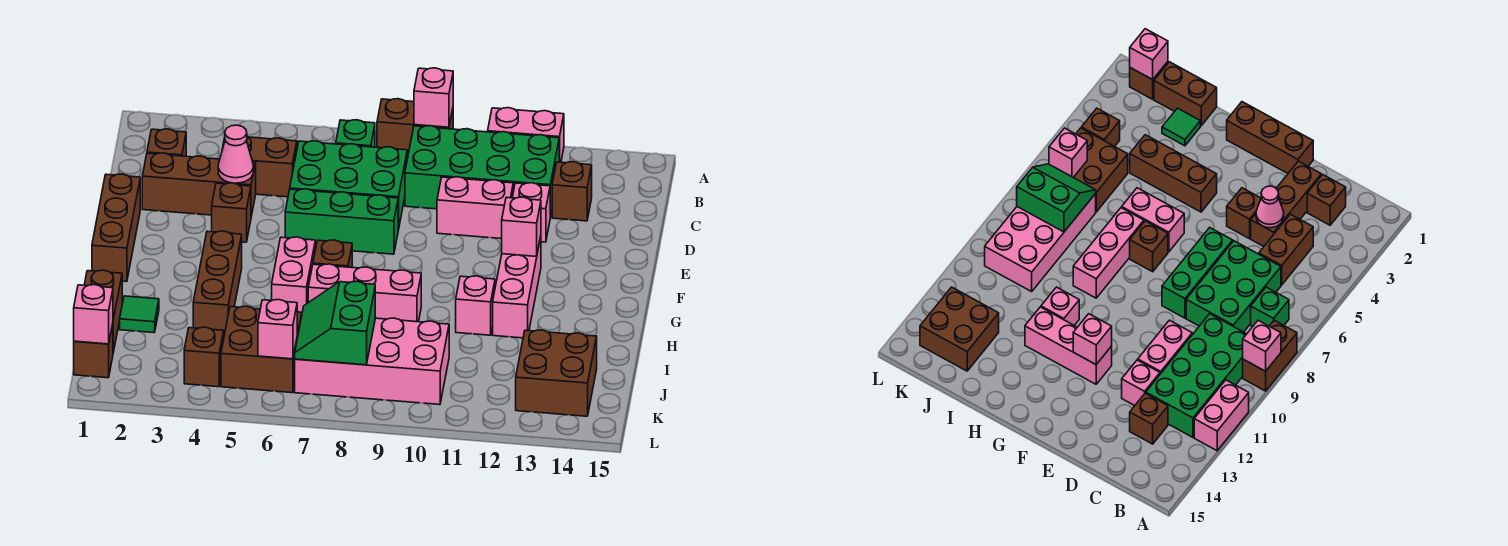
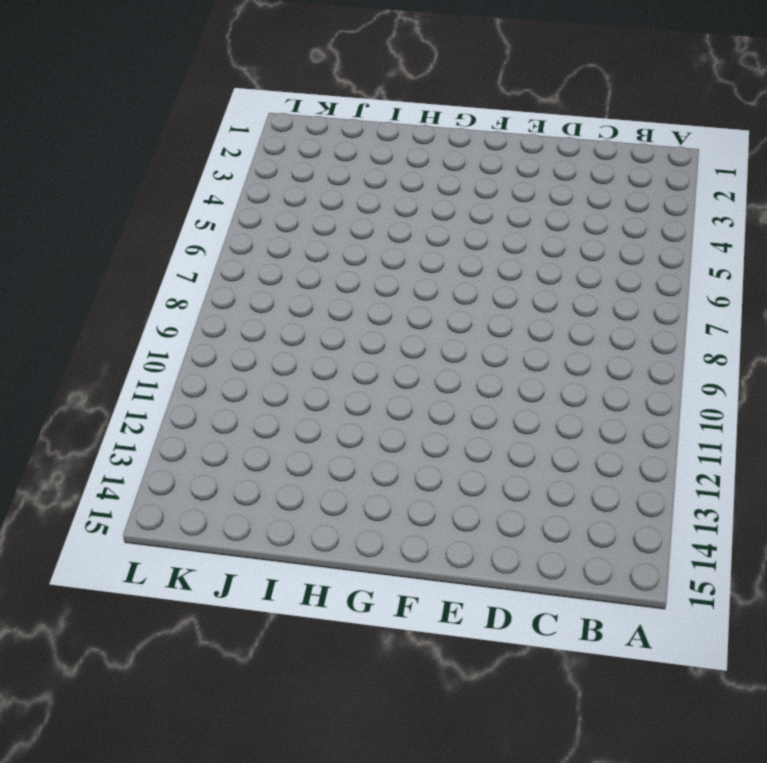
none -> brown 1x2 brick [377,99,453,158]
none -> pink 1x2 brick [488,108,564,162]
none -> green 1x1 brick [336,120,375,147]
none -> green 2x4 brick [405,126,559,217]

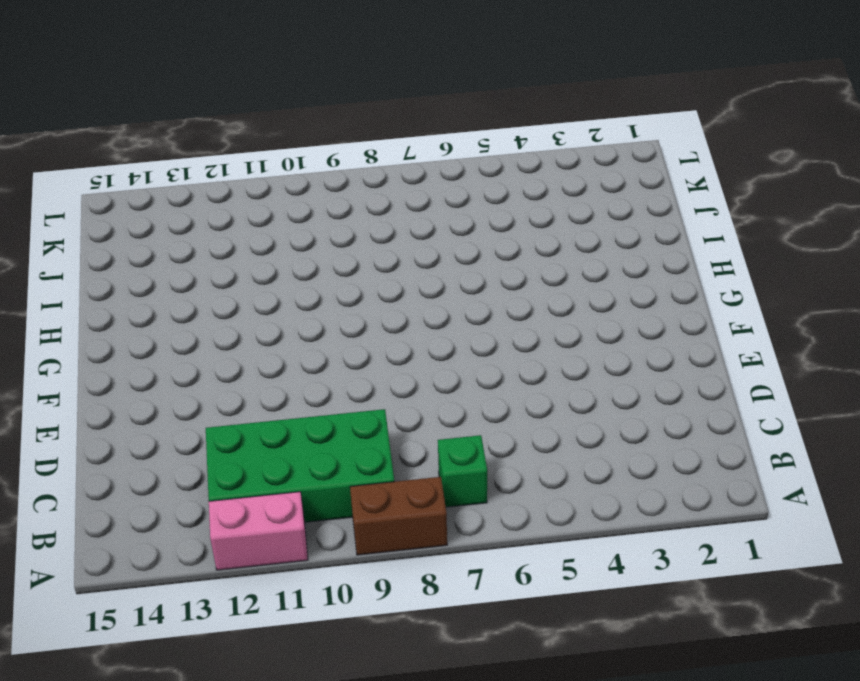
none -> brown 1x1 brick [147,129,186,156]
none -> brown 1x2 brick [223,137,297,197]
none -> green 2x3 brick [290,141,407,230]
none -> brown 1x1 brick [552,162,592,221]

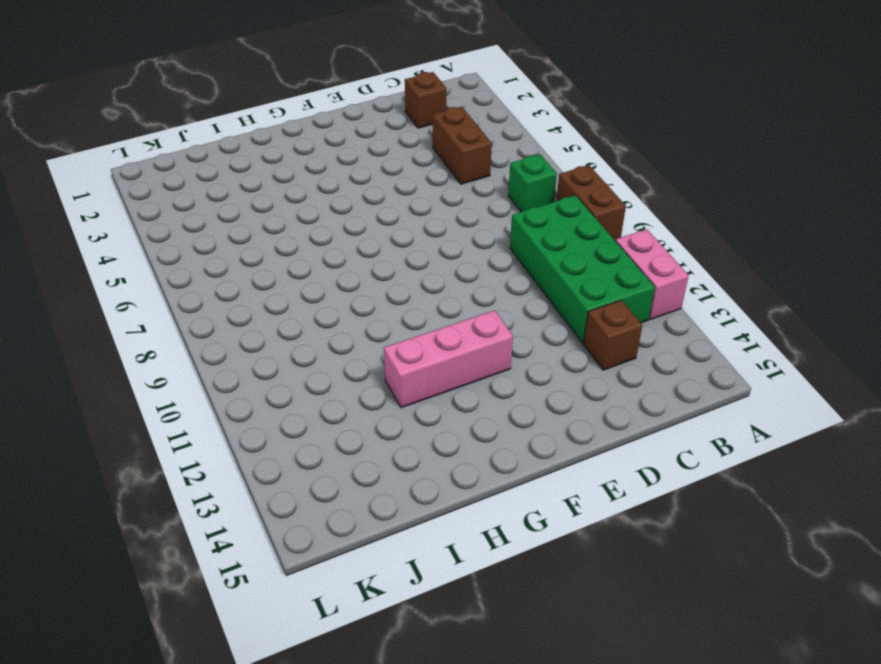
none -> green 2x3 brick [290,141,407,230]
none -> brown 1x3 brick [142,153,256,217]
none -> pink 1x2 brick [437,177,513,239]
none -> pink 1x1 brick [512,183,550,242]

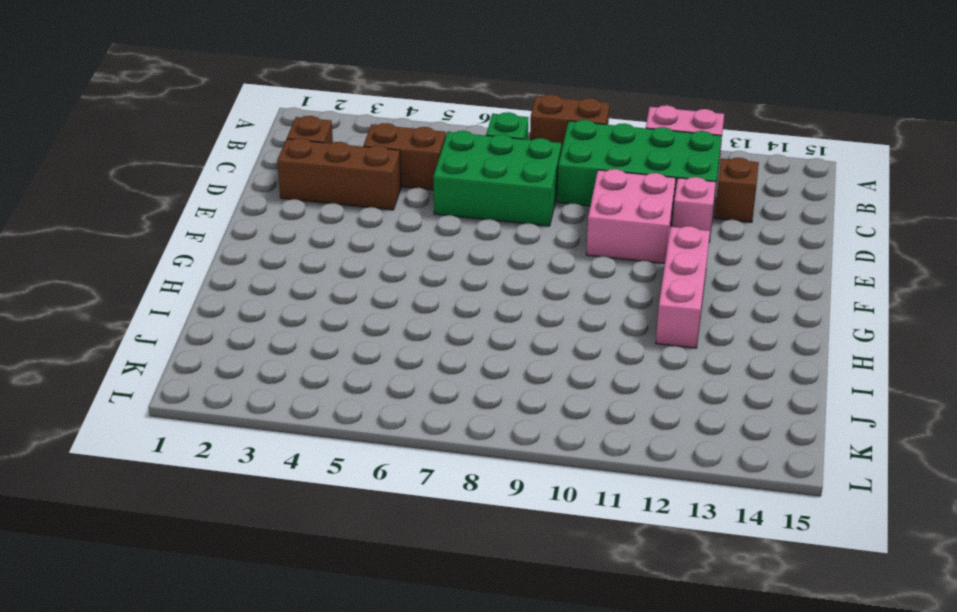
pink 2x2 brick [586,169,676,263] -> pink 1x2 brick [437,177,513,239]
none -> brown 1x3 brick [92,174,140,282]
none -> brown 1x1 brick [212,183,251,242]
none -> green 1x3 brick [285,189,398,254]
none -> brown 1x3 brick [193,231,242,335]

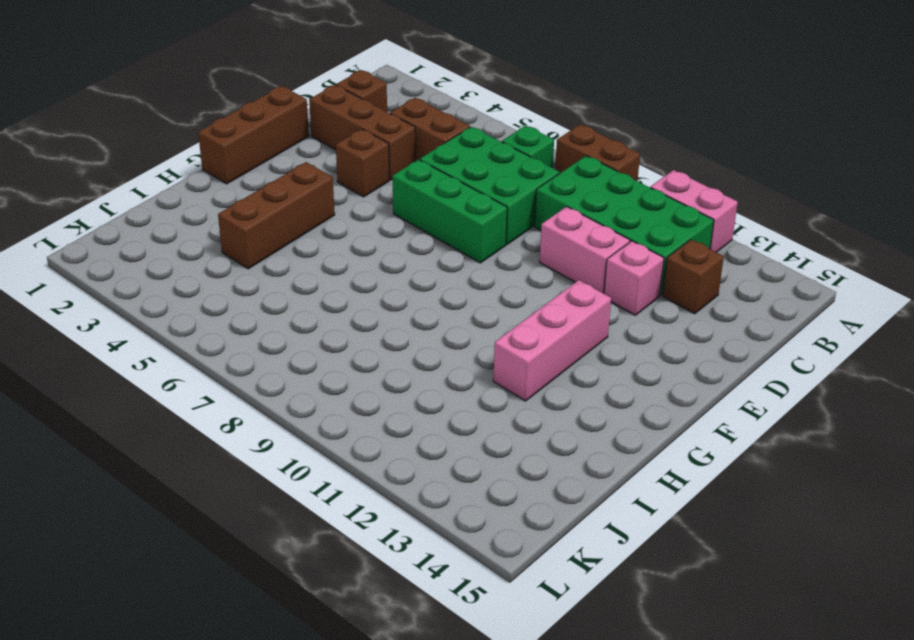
none -> pink 1x2 brick [272,237,315,313]
none -> brown 1x1 brick [313,240,352,268]
none -> pink 1x3 brick [308,264,421,322]
none -> pink 1x1 brick [456,276,495,335]

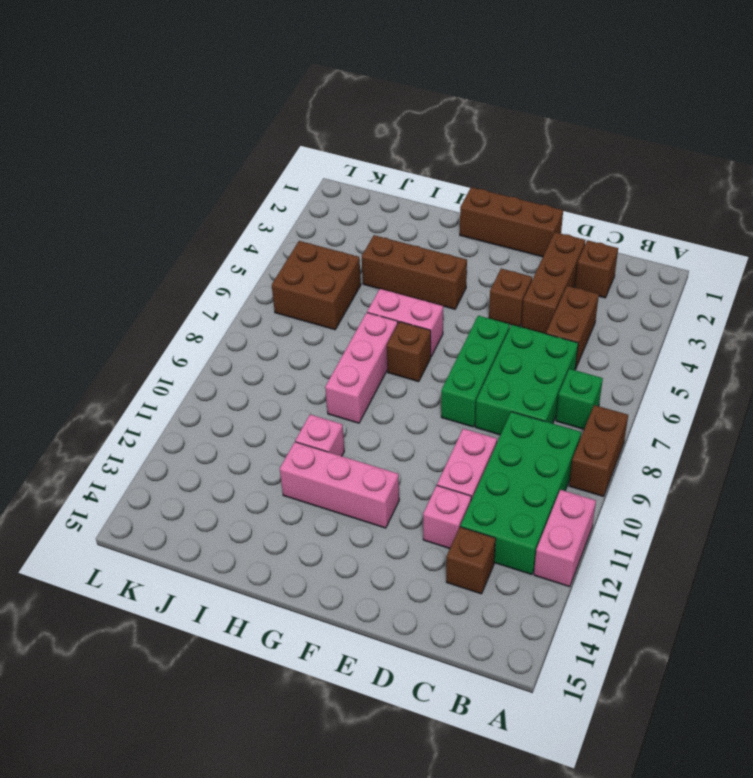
none -> brown 1x2 brick [84,270,122,352]
none -> green 1x1 tile [120,296,159,333]
none -> pink 2x4 brick [295,318,449,405]
none -> brown 2x2 brick [516,330,597,416]

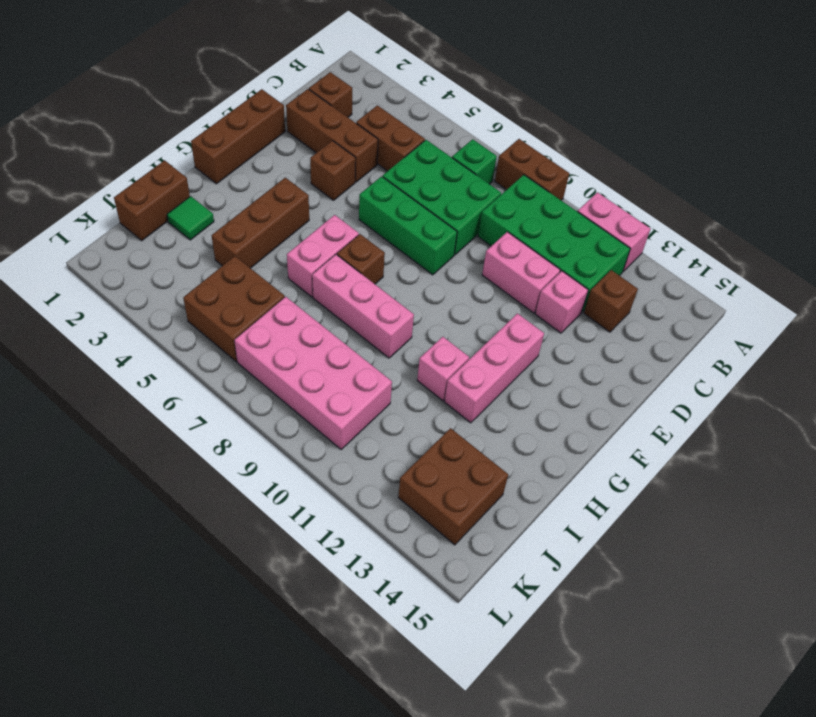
none -> brown 1x1 brick [74,324,113,378]
none -> brown 1x1 brick [184,327,224,387]
none -> pink 1x1 brick [414,68,453,127]
none -> pink 1x1 cone [218,125,253,183]

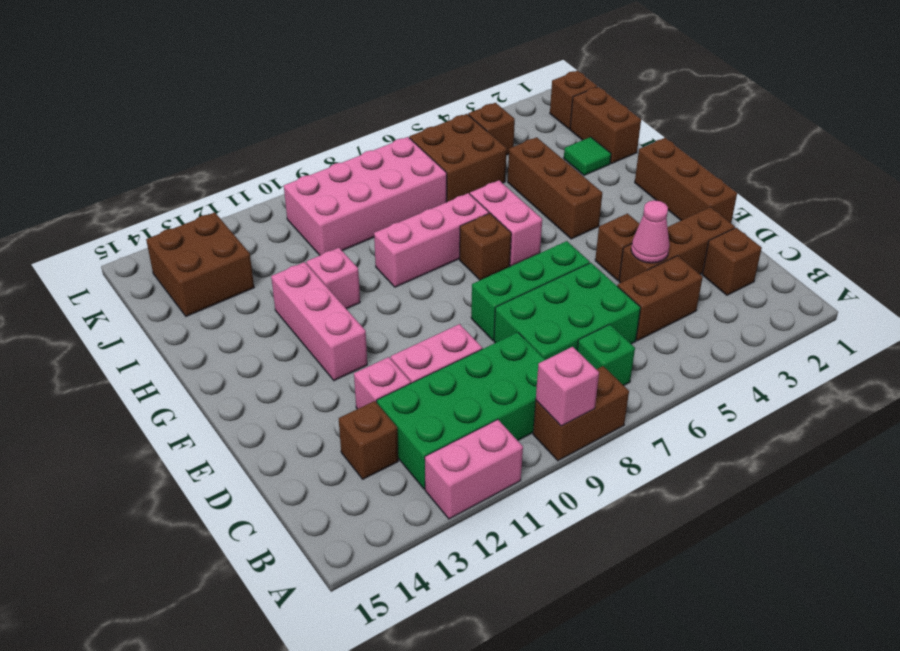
none -> pink 1x1 brick [502,197,541,256]
none -> green 2x2 slope [295,281,375,365]
none -> pink 1x1 brick [74,285,113,344]
none -> pink 1x1 brick [258,300,297,359]

